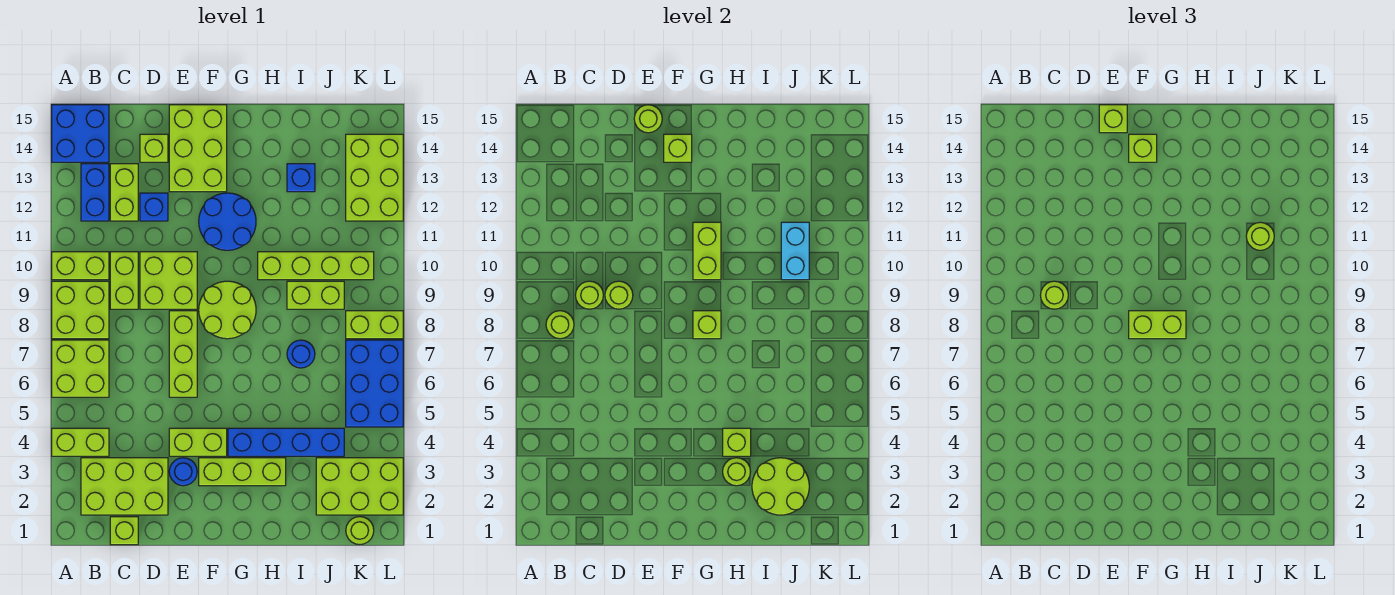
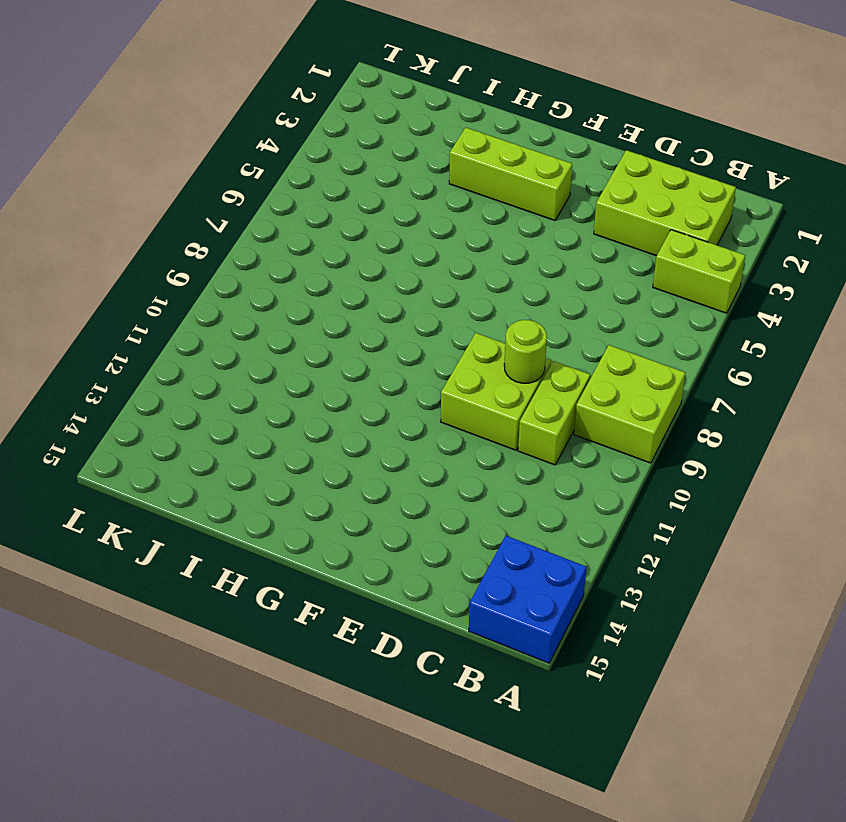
none -> lime 2x2 brick [52,340,109,397]
none -> lime 1x2 brick [52,252,109,280]
none -> blue 1x2 brick [81,164,109,221]
none -> lime 1x1 brick [110,517,138,545]

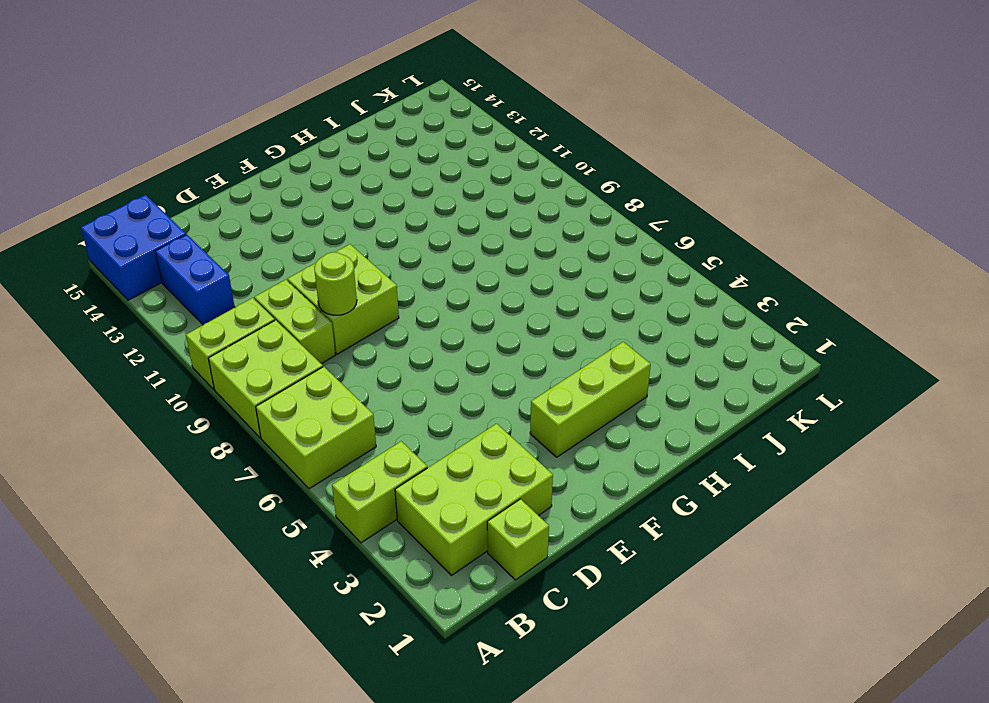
none -> lime 1x2 brick [110,164,138,221]
none -> blue 1x1 brick [140,193,168,221]
none -> lime 1x1 brick [140,134,168,162]
none -> blue 1x1 round brick [169,458,197,486]

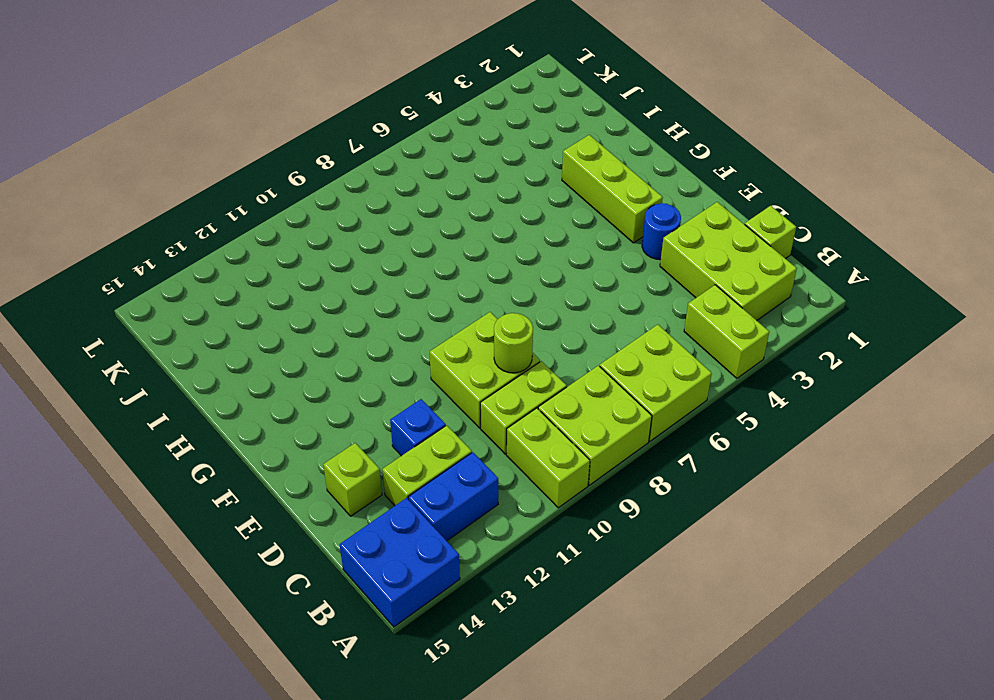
none -> lime 1x2 brick [169,428,227,456]
none -> lime 1x3 brick [169,311,197,397]
none -> lime 2x3 brick [169,105,227,192]
none -> lime 2x2 round brick [199,281,256,339]

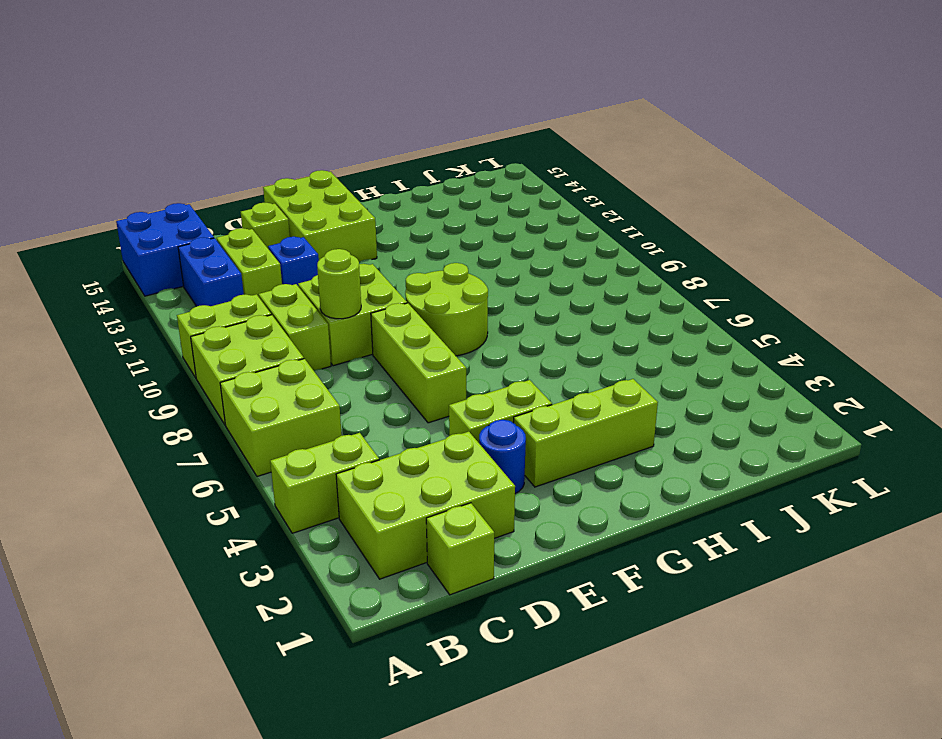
none -> blue 2x2 round brick [199,193,256,250]
none -> blue 1x4 brick [228,428,344,456]
none -> lime 1x4 brick [258,252,374,280]
none -> blue 1x1 round brick [287,340,315,368]

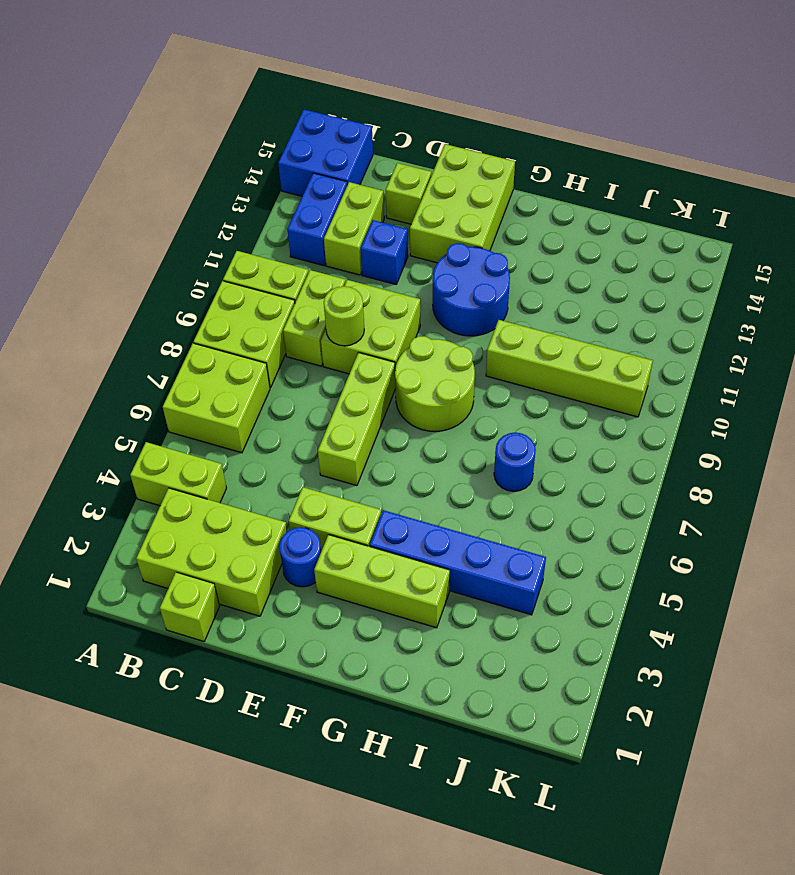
none -> lime 1x2 brick [287,281,344,309]
none -> blue 1x1 brick [287,164,315,192]
none -> lime 2x3 brick [316,458,403,515]
none -> lime 1x1 round brick [346,517,374,545]

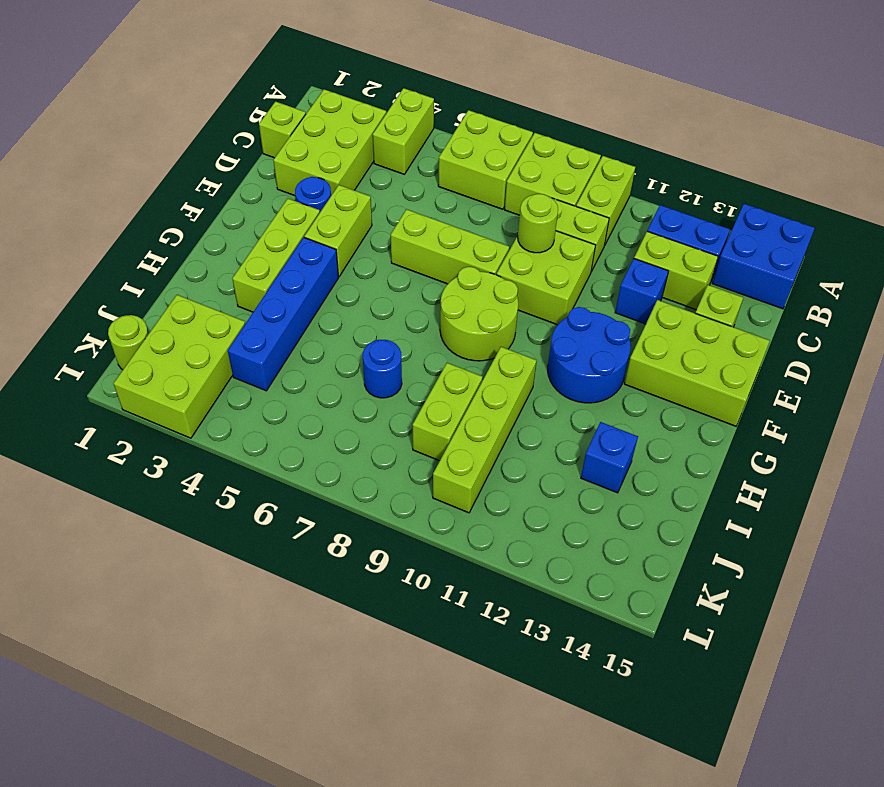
none -> blue 2x3 brick [346,340,403,427]
none -> lime 1x2 brick [346,311,403,339]
none -> lime 2x3 brick [346,134,403,221]
none -> lime 1x1 round brick [546,311,574,339]

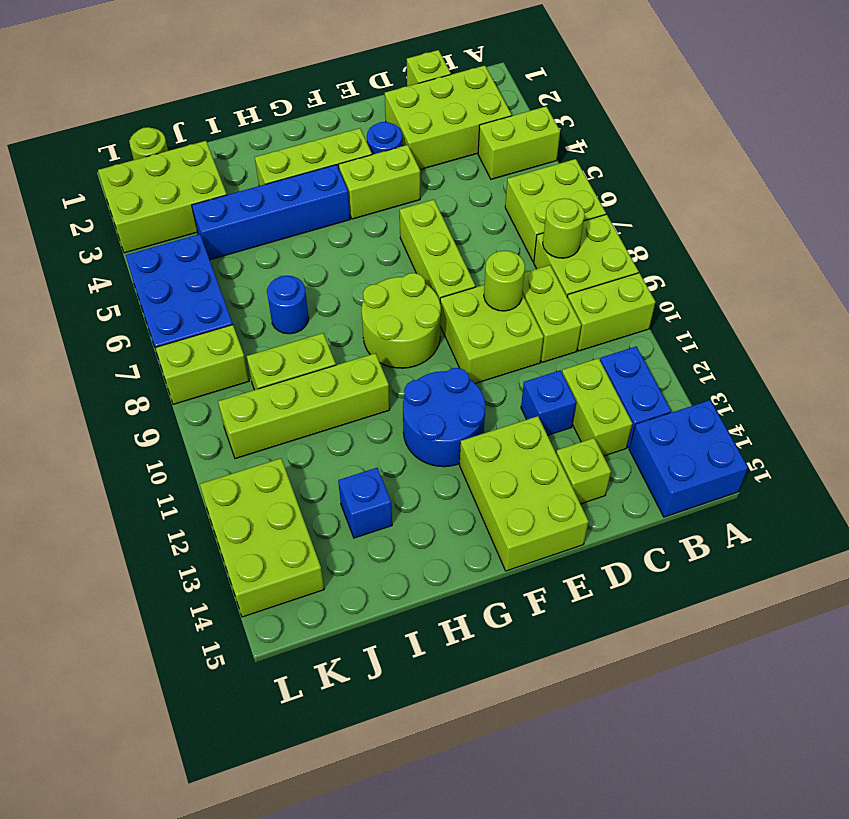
none -> lime 1x1 round brick [576,281,603,309]
none -> lime 1x1 round brick [634,105,662,133]
none -> lime 1x1 brick [664,134,692,162]
none -> lime 1x1 brick [693,311,721,339]

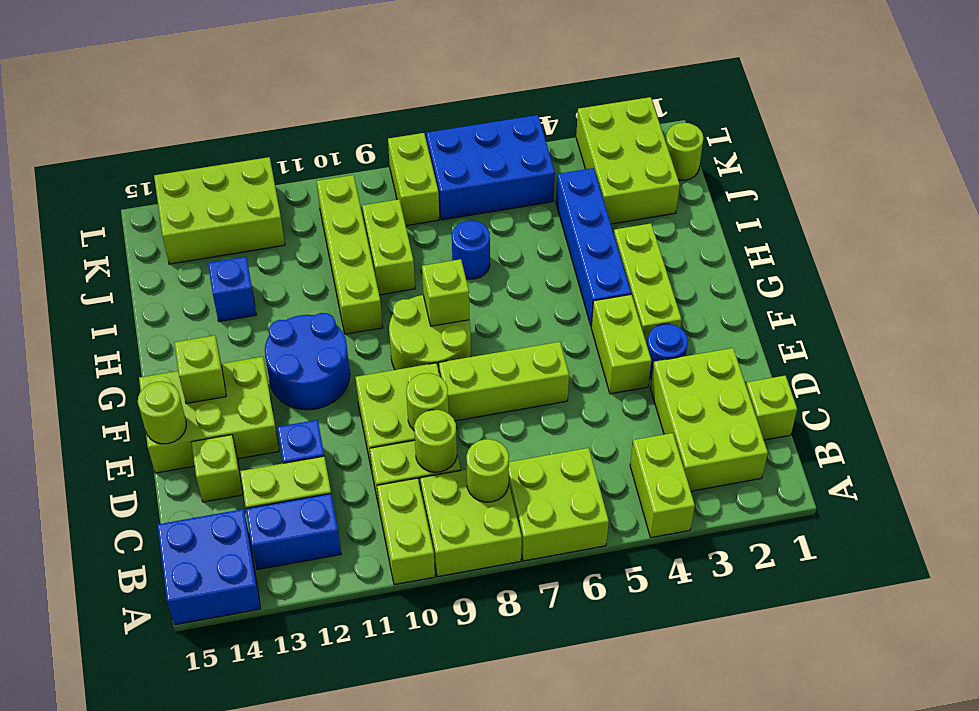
none -> lime 1x2 brick [693,222,721,280]
none -> lime 1x1 round brick [723,458,750,486]
none -> lime 1x1 brick [723,428,751,456]
none -> lime 2x2 round brick [752,458,809,515]

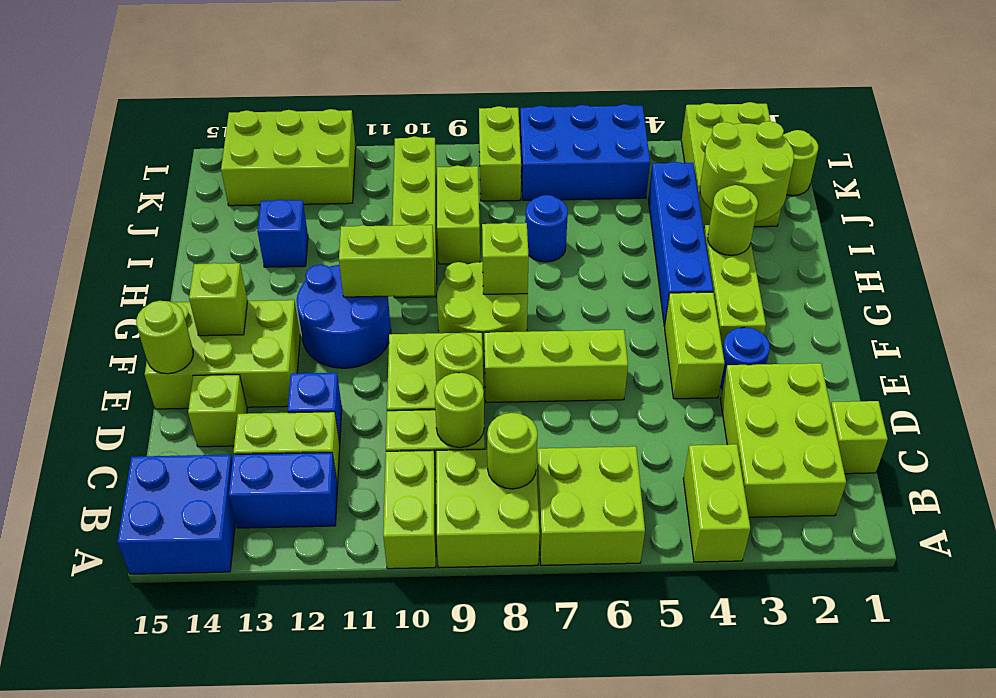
none -> lime 1x1 brick [723,428,751,456]
none -> cyan 1x2 brick [781,222,809,280]
none -> lime 1x1 round brick [1041,281,1068,309]
none -> lime 1x1 brick [1099,105,1127,133]

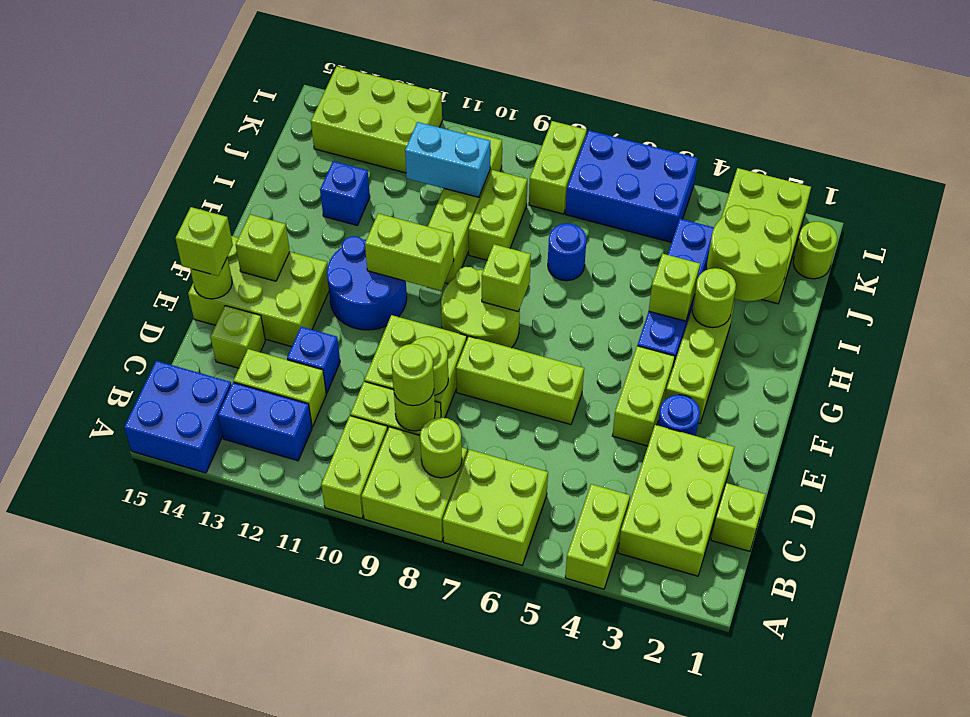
none -> lime 1x2 brick [1129,311,1186,339]
none -> lime 1x1 brick [1129,134,1157,162]
none -> lime 1x1 round brick [1246,222,1274,250]

